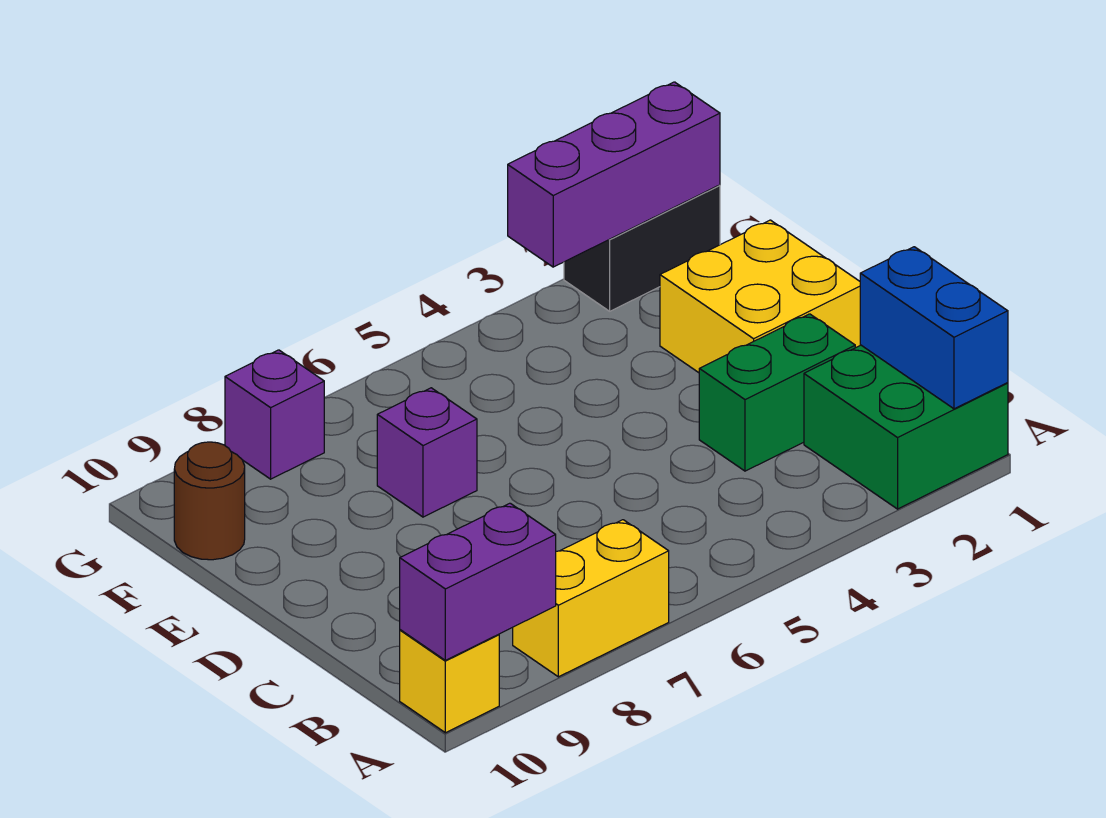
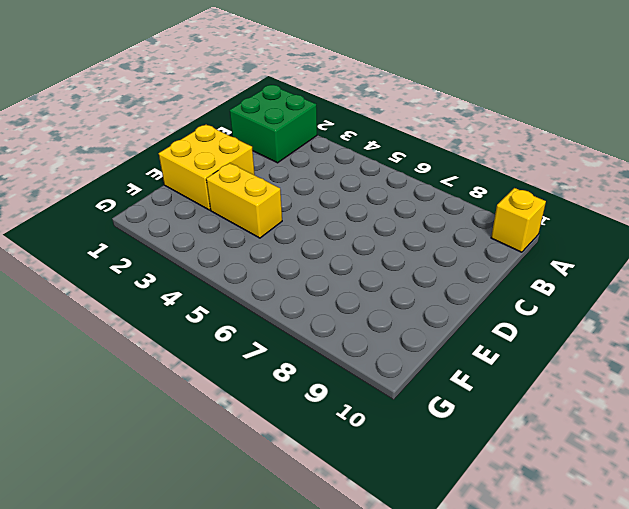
yellow 1x2 brick [206,163,282,238] -> yellow 1x2 brick moved to [513,520,669,677]
none -> green 1x2 brick [699,314,855,471]
none -> purple 1x1 brick [377,388,477,517]
none -> brown 1x1 round brick [174,442,245,560]

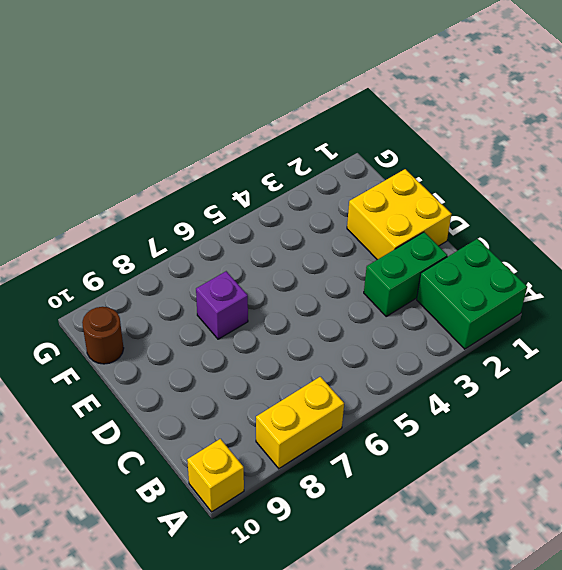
none -> black 1x2 brick [564,185,720,311]
none -> purple 1x1 brick [225,350,324,479]
none -> blue 1x2 brick [860,247,1008,409]

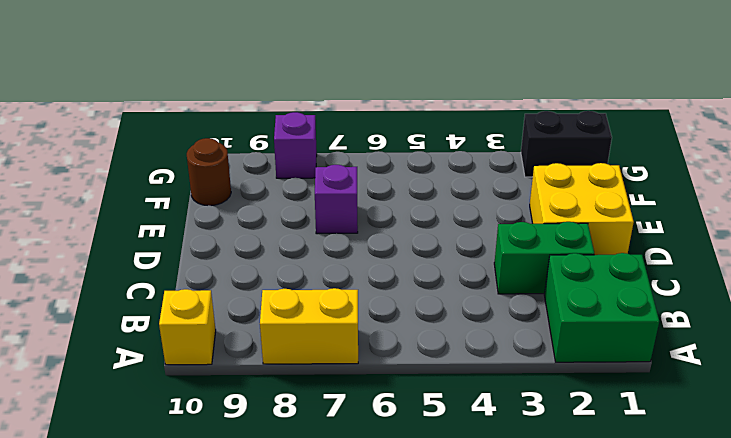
none -> blue 1x2 brick [860,247,1008,409]
none -> purple 1x2 brick [400,503,556,660]
none -> purple 1x3 brick [508,82,720,267]

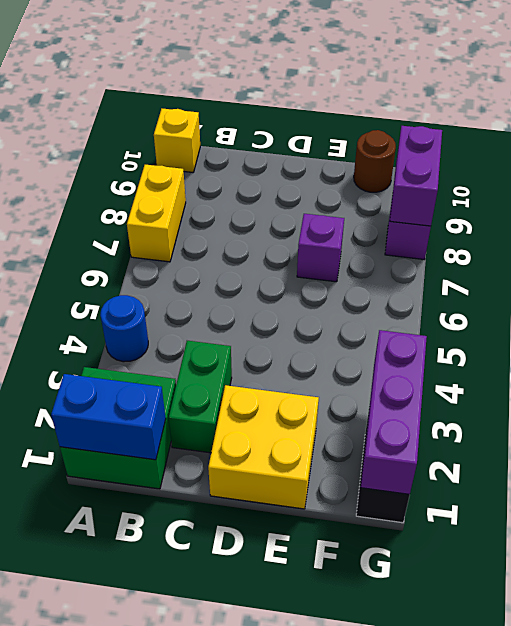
blue 1x1 round brick [100,295,148,362] -> none
purple 1x2 brick [390,126,442,226] -> purple 1x2 brick moved to [400,503,556,660]

